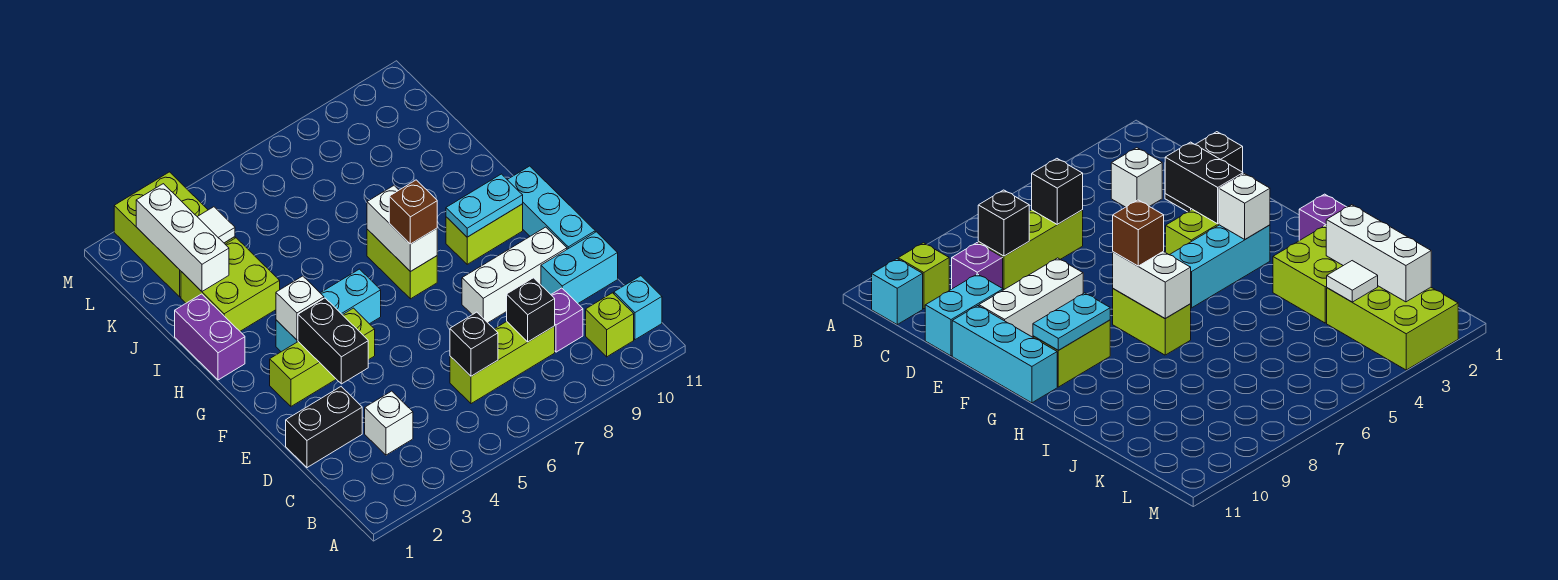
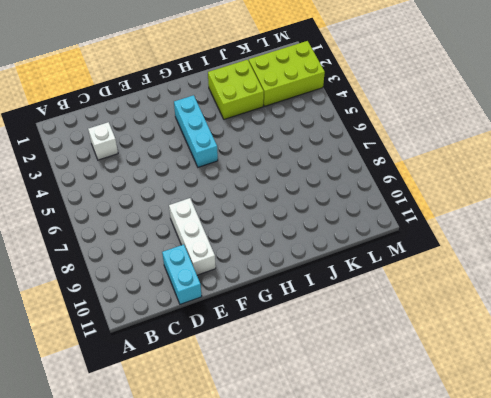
none -> lime 1x1 brick [586,293,634,357]
none -> cyan 1x1 brick [614,276,662,340]
none -> lime 1x3 brick [450,322,555,404]

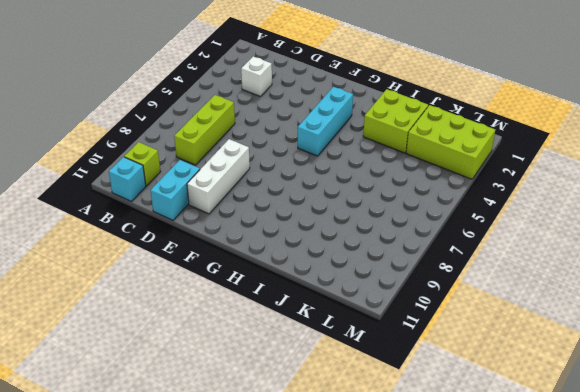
none -> purple 1x1 brick [551,288,583,352]
none -> black 1x2 brick [286,387,362,468]
none -> cyan 1x3 brick [507,166,595,249]

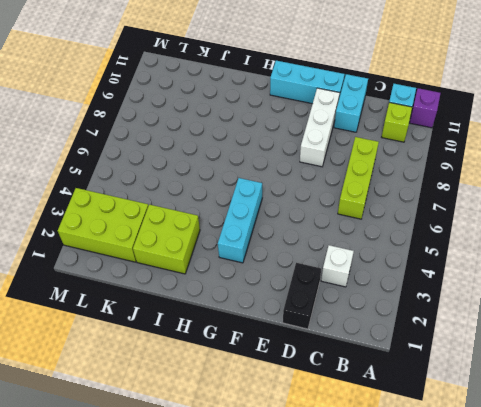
purple 1x1 brick [410,88,441,128] -> purple 1x1 brick moved to [551,288,583,352]
none -> lime 1x3 brick [270,308,375,406]
none -> lime 1x2 brick [367,229,437,299]
none -> lime 1x2 brick [446,204,523,264]

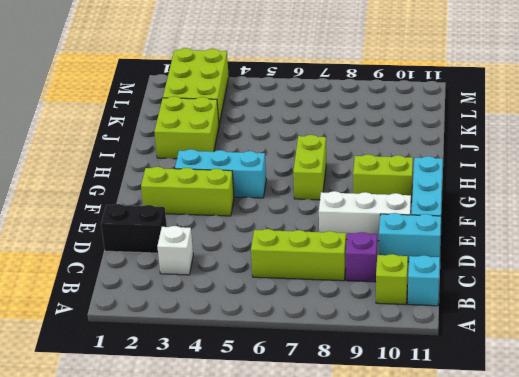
none -> purple 1x2 brick [175,294,245,380]
none -> black 1x1 brick [450,312,498,376]
none -> black 1x1 brick [507,278,555,342]

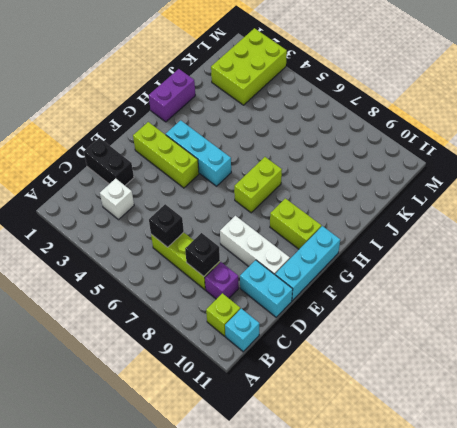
none -> lime 2x2 brick [181,238,280,331]
none -> black 1x2 brick [298,298,368,384]
none -> white 1x1 brick [276,276,324,340]

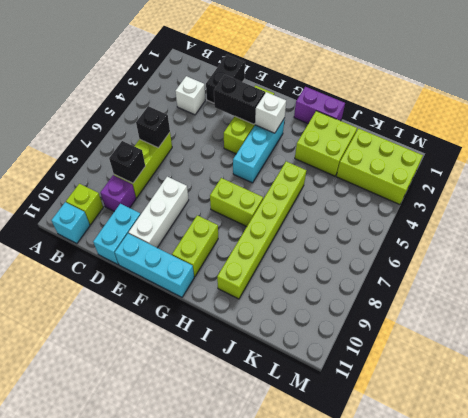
lime 1x6 brick [217,161,306,299] -> none
none -> white 1x2 brick [367,186,437,272]
none -> cyan 1x2 plate [446,174,523,237]
none -> white 1x3 brick [136,184,229,291]

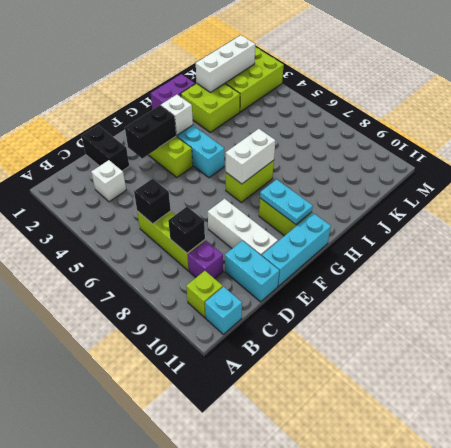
none -> white 1x1 tile [198,207,235,243]
none -> brown 1x1 brick [389,180,437,244]

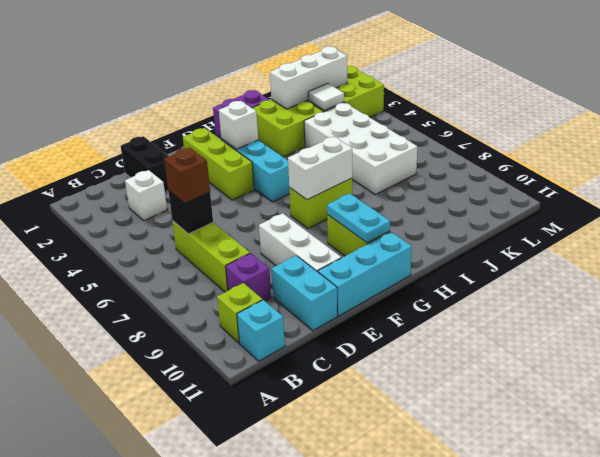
brown 1x1 brick [164,148,210,203] -> brown 1x1 brick moved to [389,180,437,244]
white 2x4 brick [304,103,417,194] -> none
none -> black 1x1 brick [507,278,555,342]
none -> black 1x2 brick [298,298,368,384]

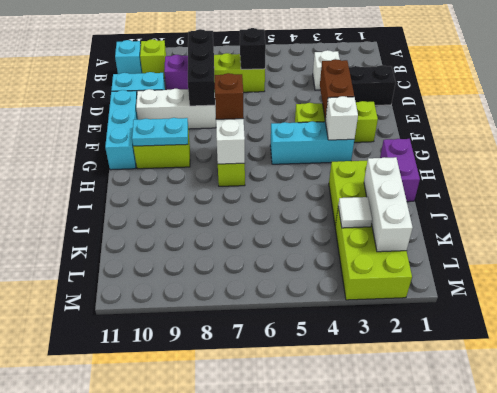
black 1x3 brick [188,29,215,106] -> black 1x1 brick [507,278,555,342]
brown 1x2 brick [320,59,354,120] -> black 1x2 brick [298,298,368,384]

